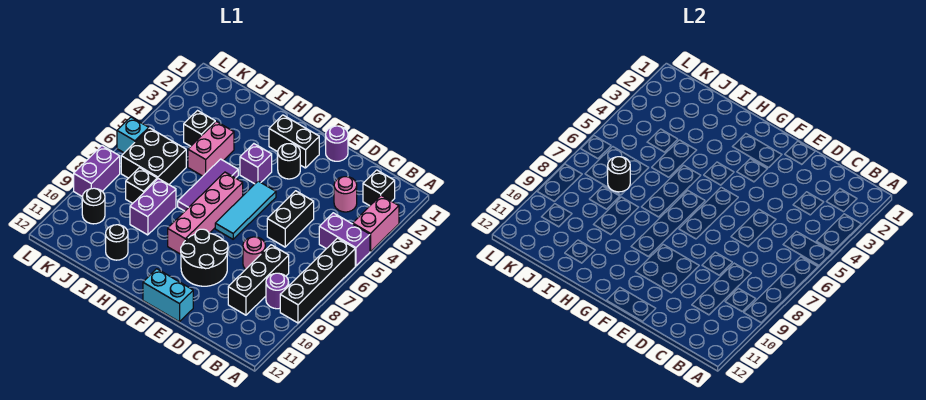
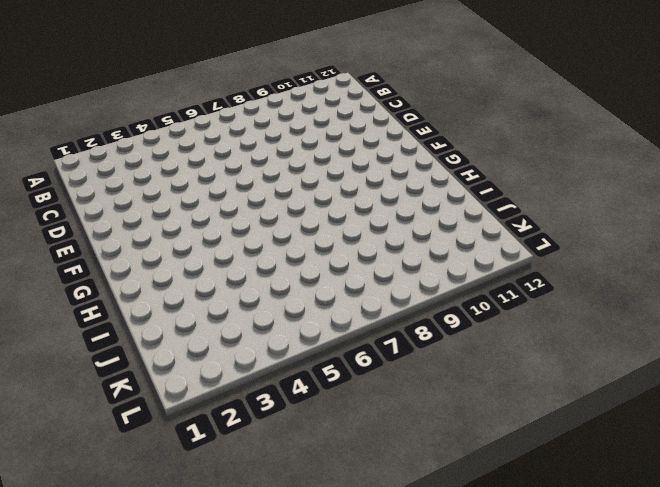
none -> pink 1x2 brick [353,195,399,252]
none -> purple 1x2 brick [319,213,370,266]
none -> black 1x4 brick [280,238,355,323]

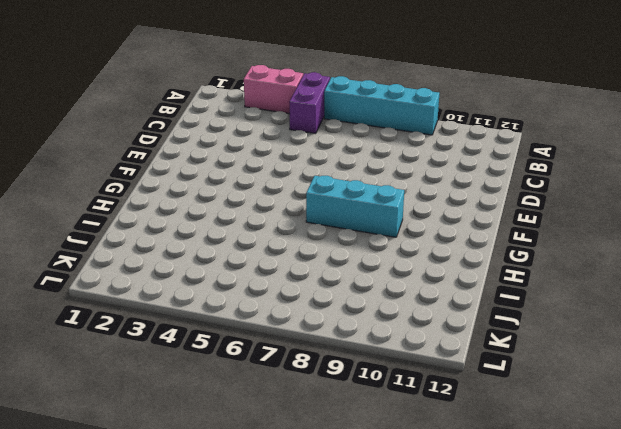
cyan 1x4 brick [324,76,439,135] -> black 1x4 brick [280,238,355,323]
cyan 1x3 brick [306,176,404,237] -> pink 1x4 brick [168,172,243,254]
none -> black 1x1 brick [363,170,395,206]
none -> purple 1x1 round brick [266,273,289,309]
none -> pink 1x1 round brick [334,177,357,212]

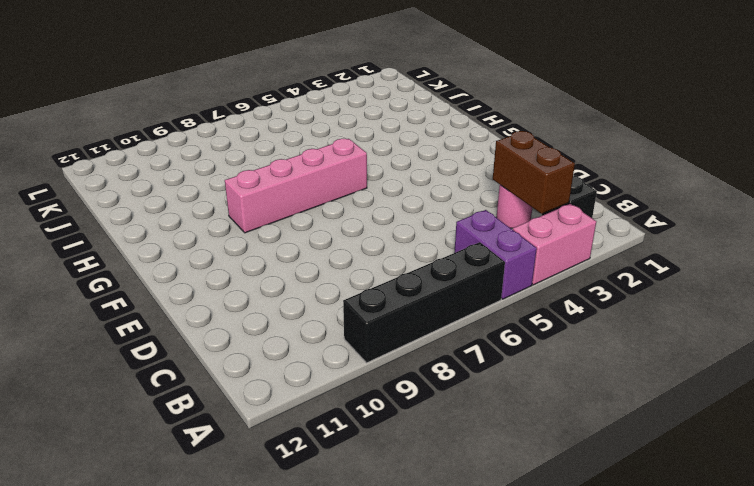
brown 1x2 brick [493,131,575,214] -> none
none -> purple 1x1 round brick [266,273,289,309]
none -> black 1x3 brick [228,245,289,315]
none -> black 1x2 brick [267,191,314,247]

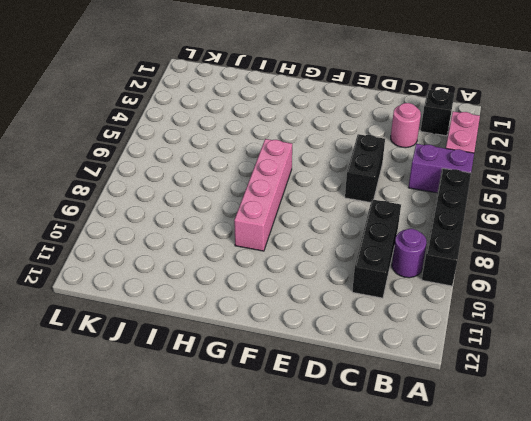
none -> pink 1x1 round brick [243,237,265,269]
none -> purple 1x1 round brick [326,126,348,161]
none -> black 2x2 round brick [181,229,228,286]

